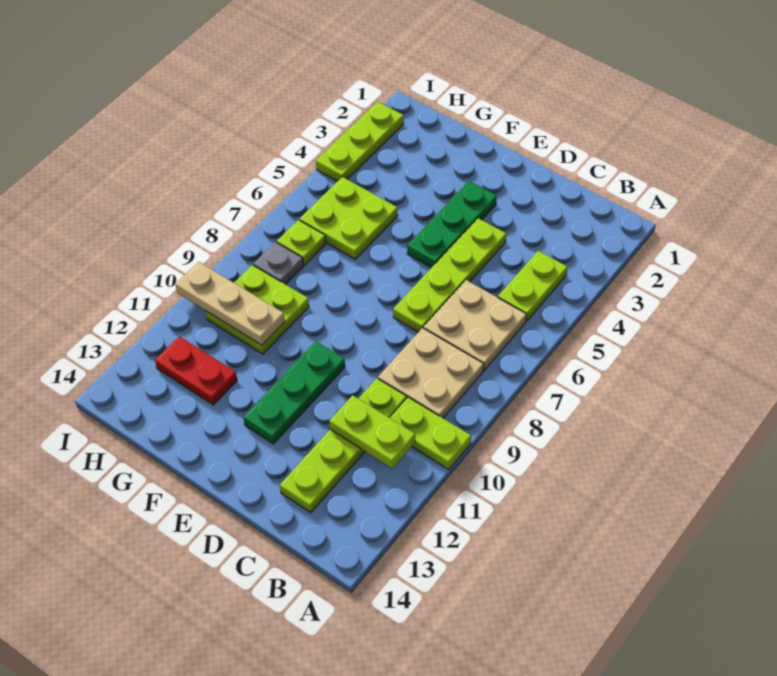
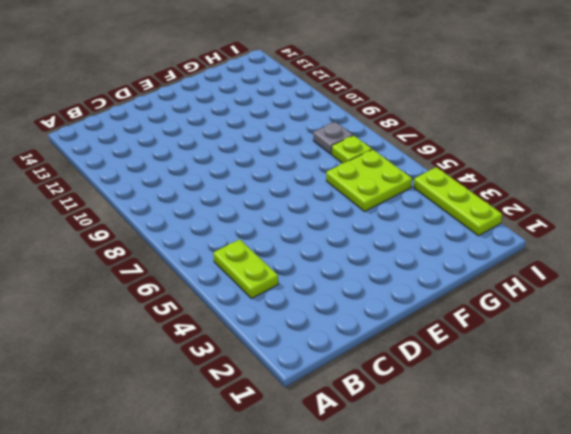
none -> lime 1x2 plate [390,397,471,469]
none -> tan 2x2 plate [424,280,527,371]
none -> tan 2x2 plate [378,328,484,418]

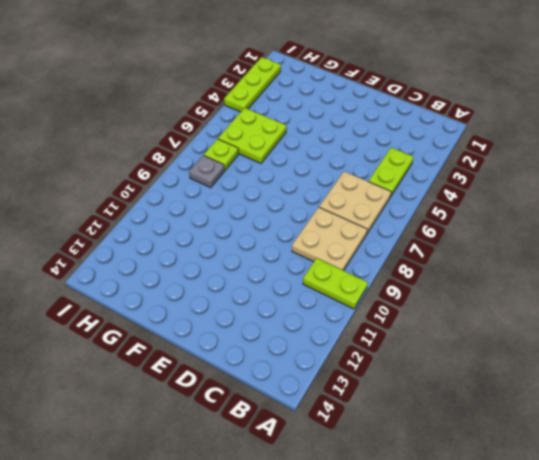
none -> lime 1x4 plate [280,378,407,513]
none -> lime 1x4 plate [393,218,506,332]
none -> green 1x3 plate [407,181,497,268]

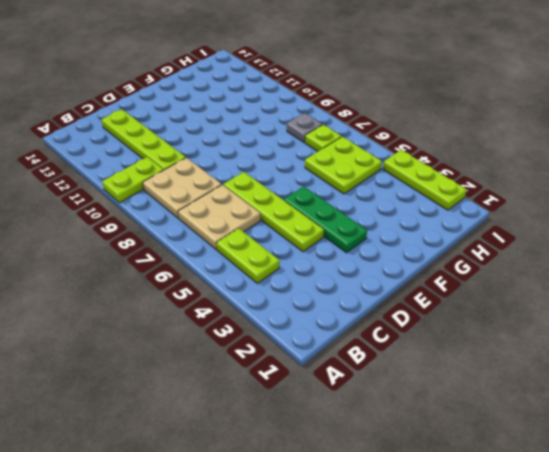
none -> green 1x3 plate [243,341,345,444]
none -> lime 2x2 plate [205,265,309,354]
none -> red 1x2 plate [155,336,237,405]

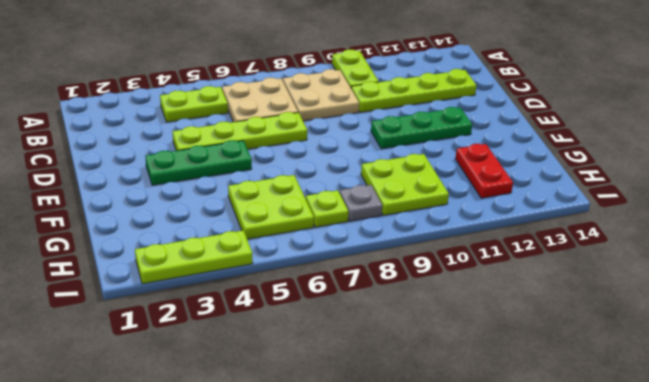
none -> lime 1x2 plate [329,395,415,468]
none -> tan 1x3 plate [175,262,285,345]

